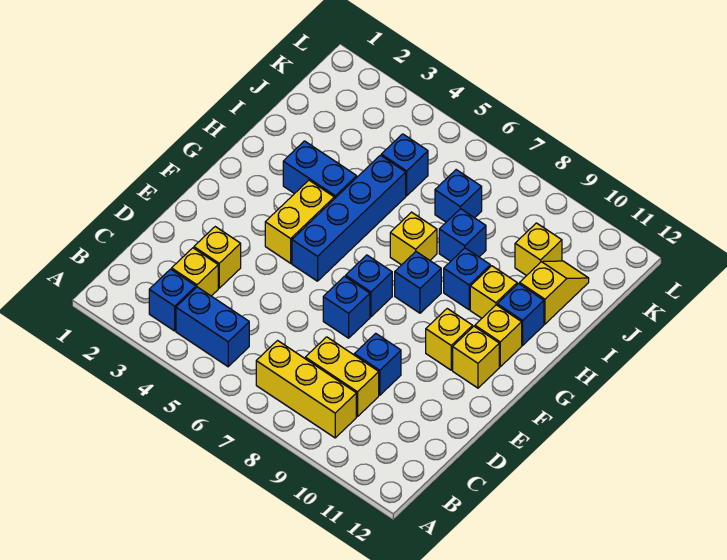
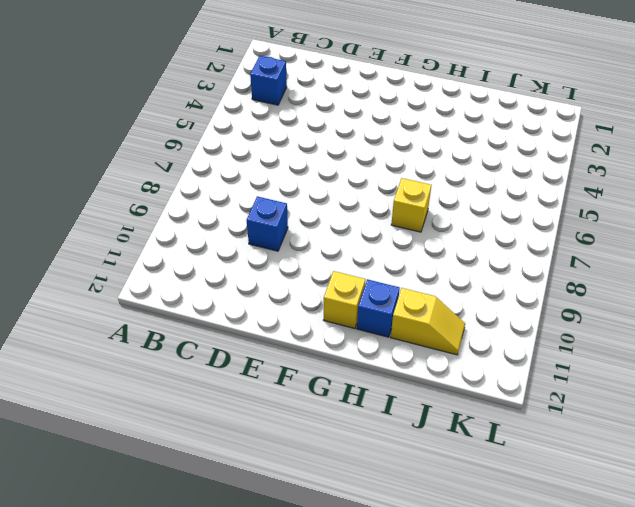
none -> blue 1x2 brick [176,287,249,367]
none -> yellow 1x3 brick [256,341,356,438]
none -> yellow 1x1 brick [172,248,218,296]

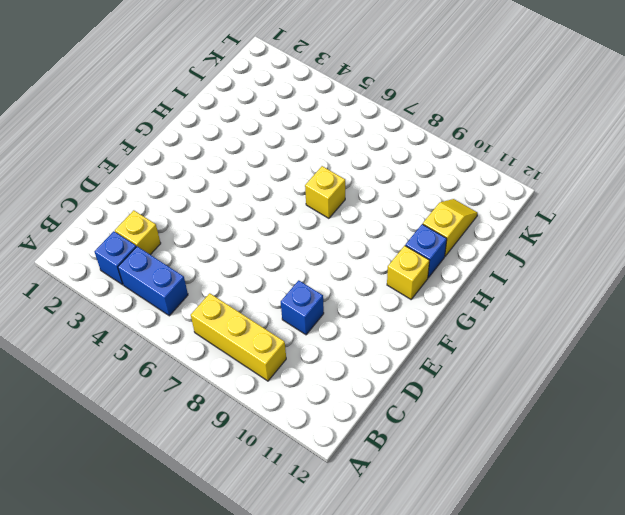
none -> yellow 1x2 brick [305,337,379,417]
none -> yellow 1x1 brick [194,227,241,288]
none -> blue 1x1 brick [323,276,370,338]

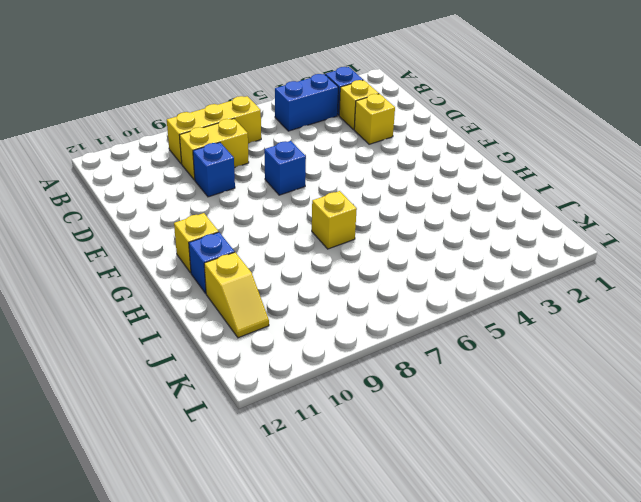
none -> yellow 1x2 brick [265,180,334,263]
none -> blue 1x4 brick [292,155,406,281]
none -> blue 1x1 brick [346,255,392,317]

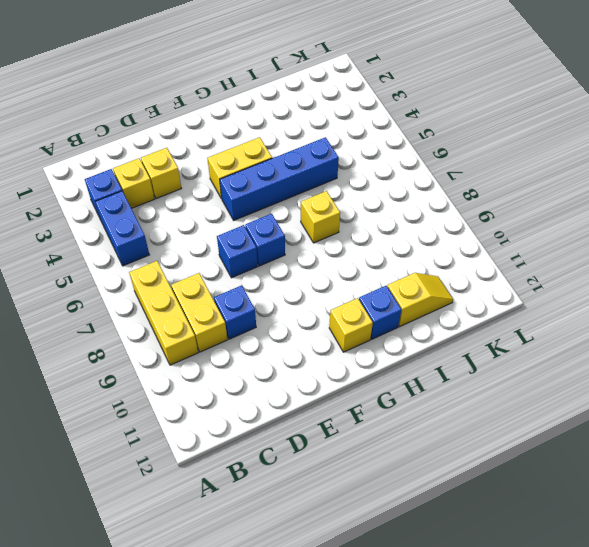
none -> yellow 1x1 brick [426,309,473,370]
none -> yellow 1x1 brick [453,326,499,388]
none -> blue 1x1 brick [395,252,441,313]

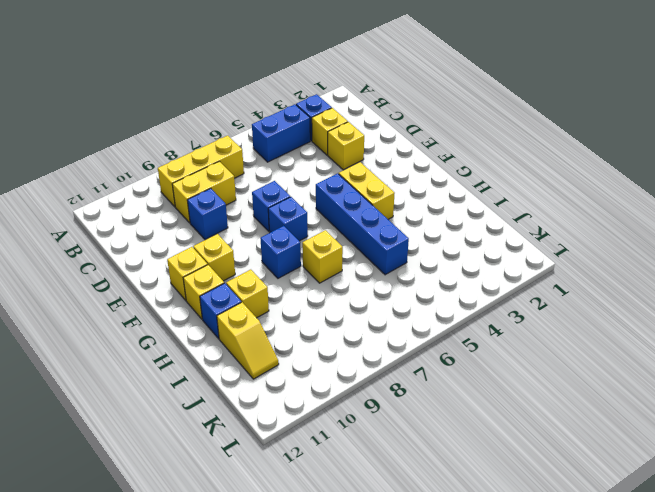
none -> blue 1x2 brick [283,141,357,199]
none -> blue 1x1 brick [444,248,490,310]
none -> blue 1x1 brick [439,209,486,261]

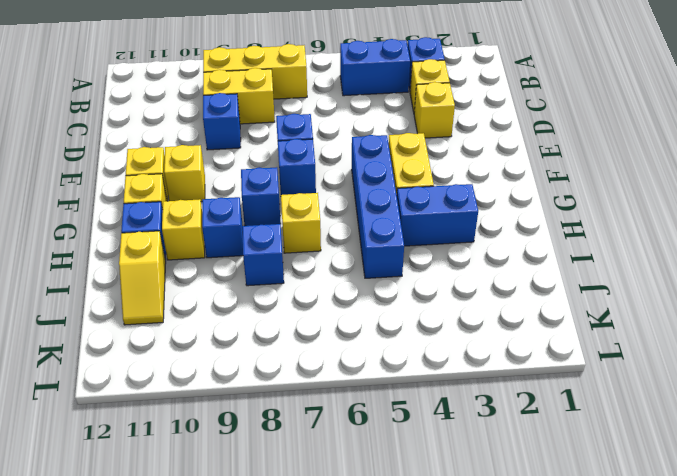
none -> blue 1x1 brick [381,134,428,196]
none -> blue 1x1 brick [435,170,482,222]
none -> yellow 1x1 brick [515,223,562,276]

